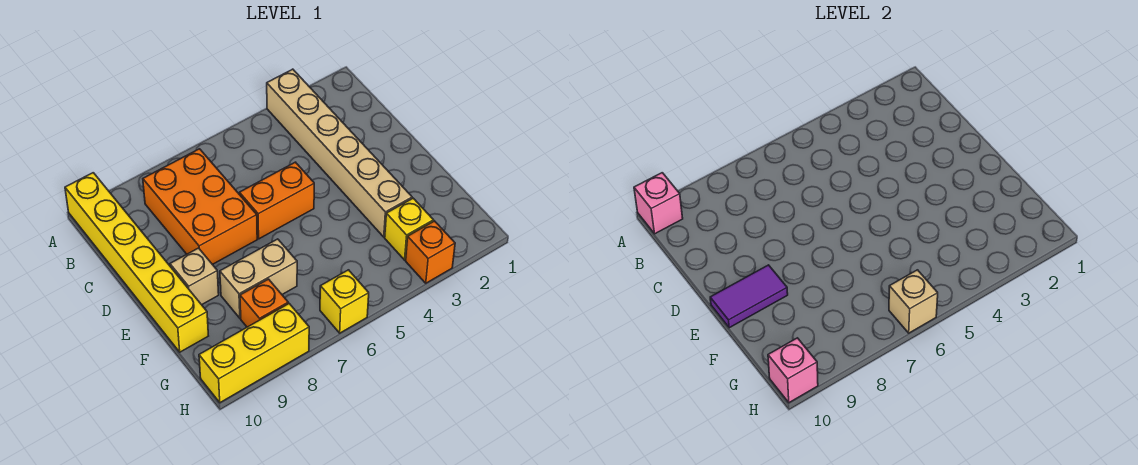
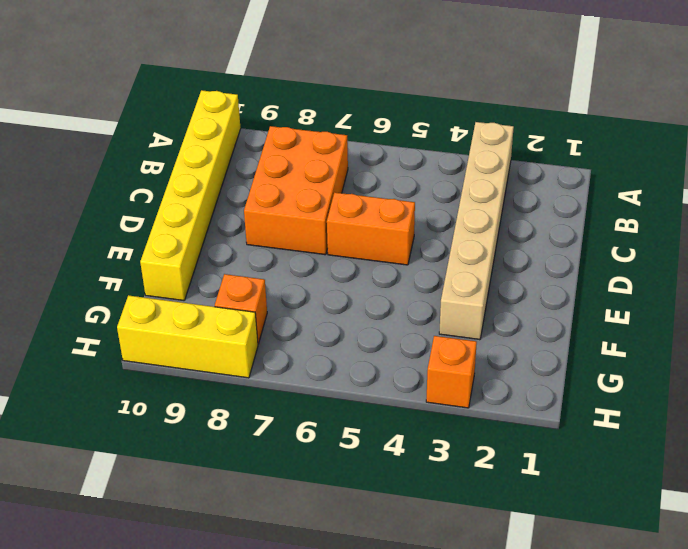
none -> tan 1x1 brick [170,248,219,305]
none -> tan 1x2 brick [220,239,297,318]
none -> yellow 1x1 brick [385,198,434,260]

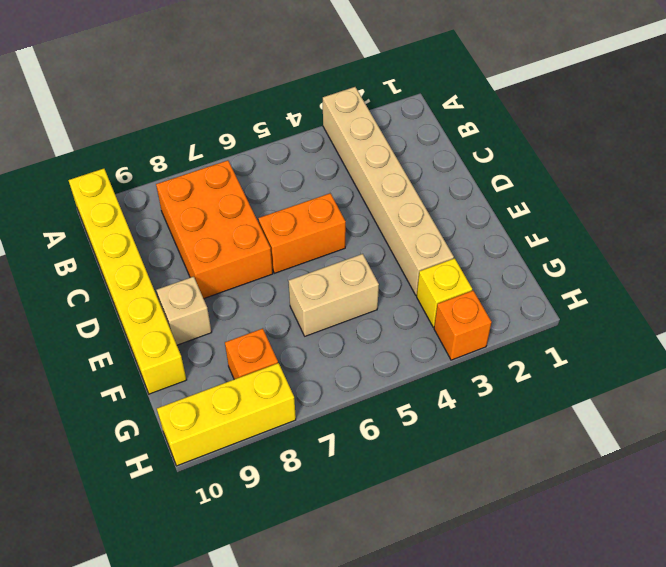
tan 1x2 brick [288,254,379,336] -> tan 1x2 brick moved to [220,239,297,318]
none -> yellow 1x1 brick [320,270,369,333]
none -> pink 1x1 brick [634,173,683,234]
none -> purple 1x2 tile [710,265,788,328]

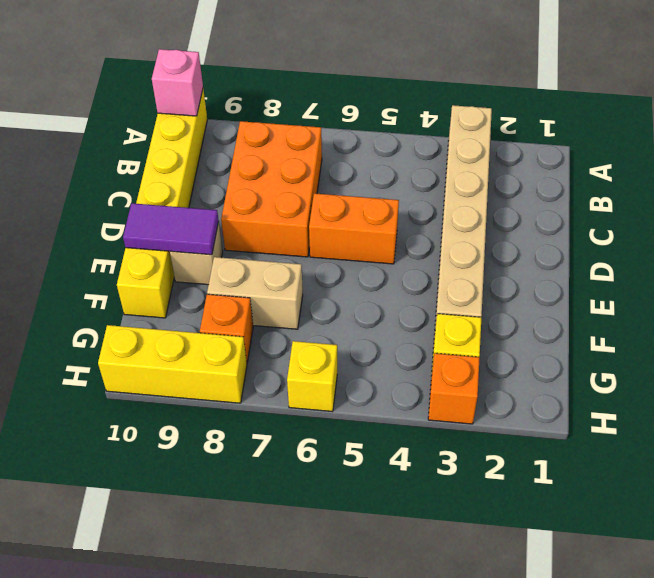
none -> tan 1x1 brick [889,270,938,333]
none -> pink 1x1 brick [768,338,818,403]

